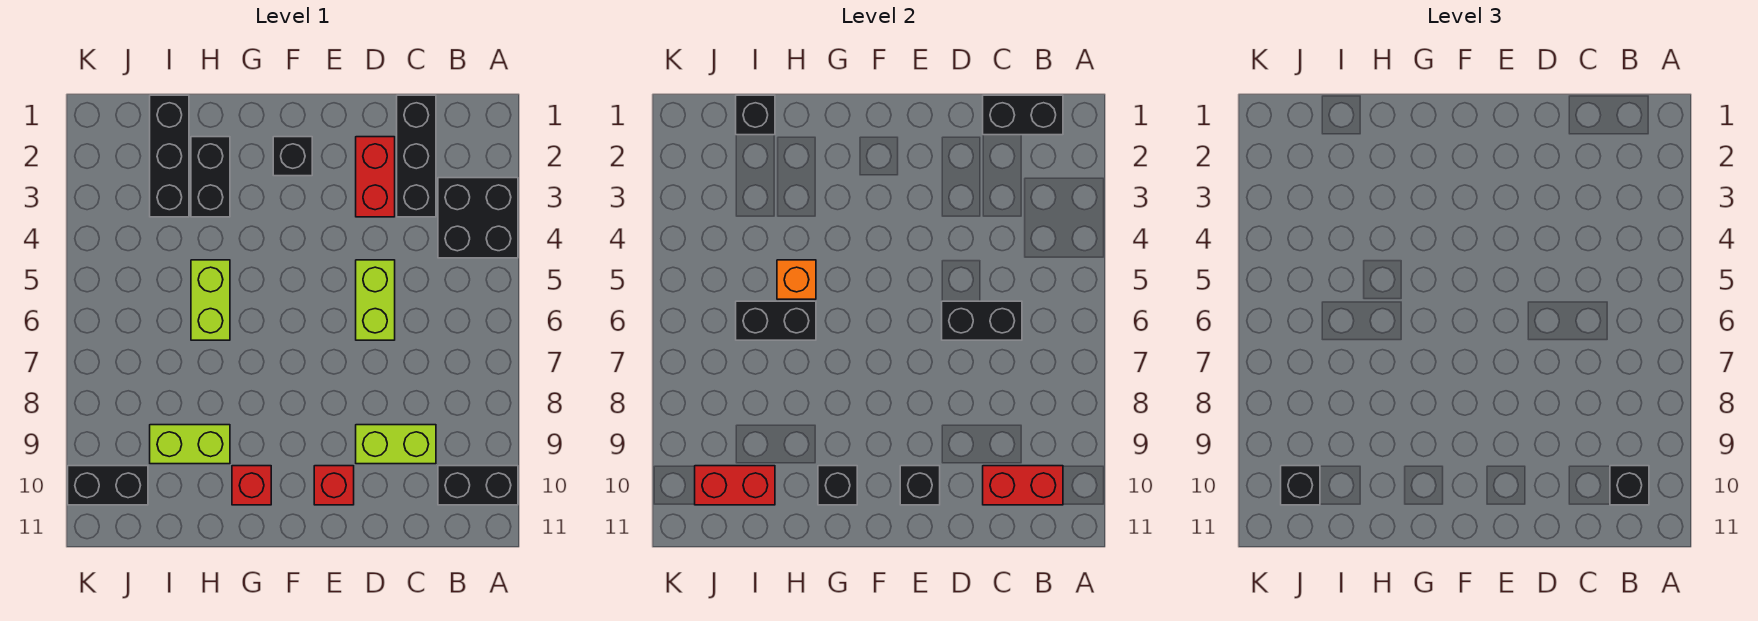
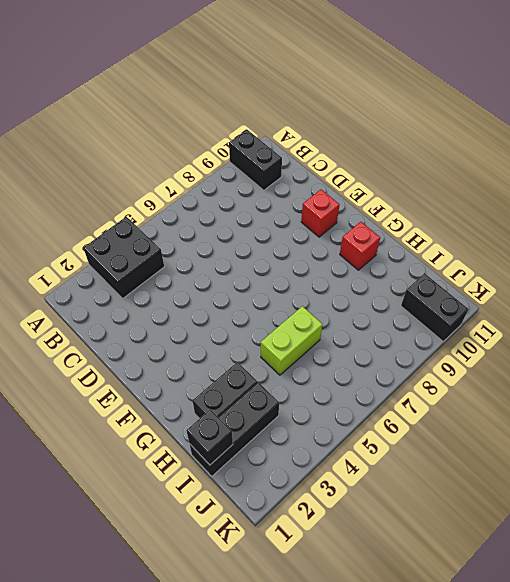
none -> black 1x3 brick [397,95,436,217]
none -> lime 1x2 brick [356,425,436,464]
none -> red 1x2 brick [356,137,395,217]

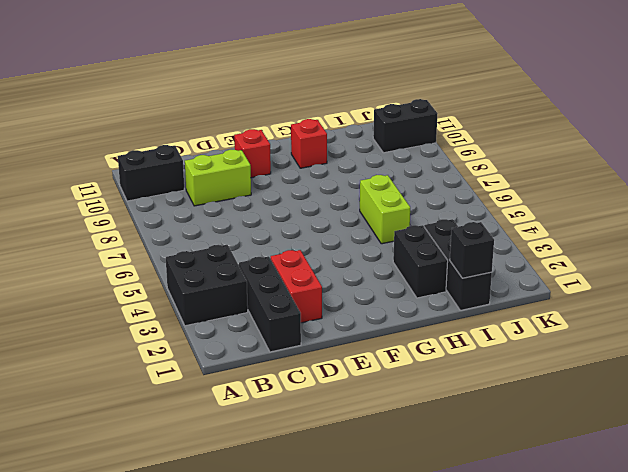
none -> lime 1x2 brick [356,260,395,340]
none -> black 1x1 brick [273,137,312,176]
none -> lime 1x2 brick [150,425,230,464]

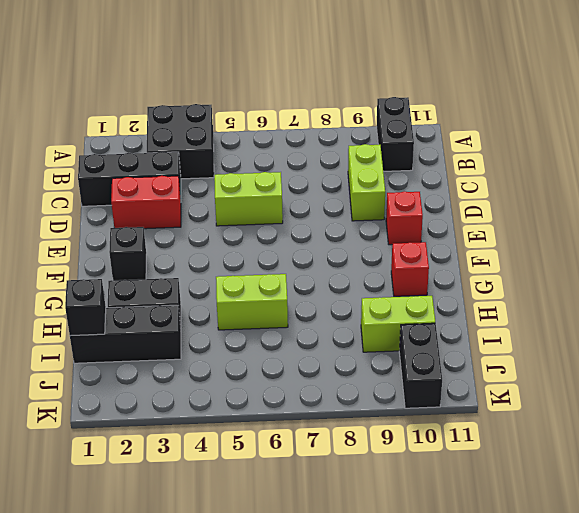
lime 1x2 brick [361,296,435,352] -> lime 1x2 brick turned to [150,425,230,464]
none -> black 1x2 brick [983,95,1063,135]
none -> red 1x2 brick [983,466,1063,505]
none -> black 1x2 brick [942,301,1022,340]

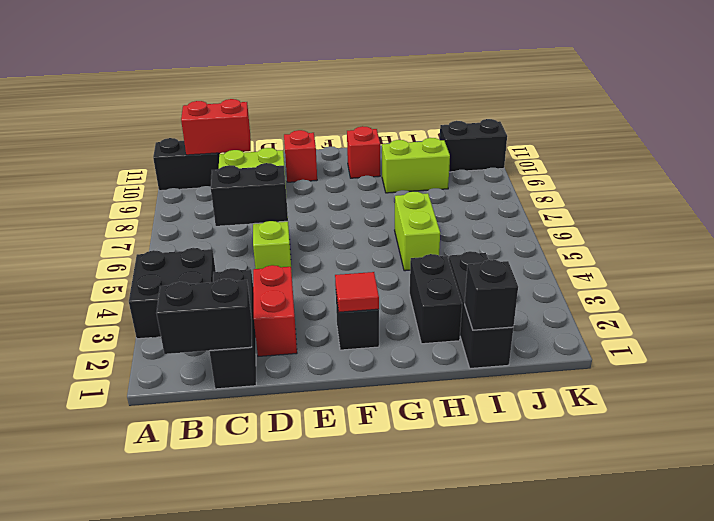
red 1x1 tile [335,272,379,312] -> none
none -> black 1x1 brick [900,466,940,505]
none -> black 1x1 brick [818,466,857,505]
none -> orange 1x1 brick [777,260,816,299]

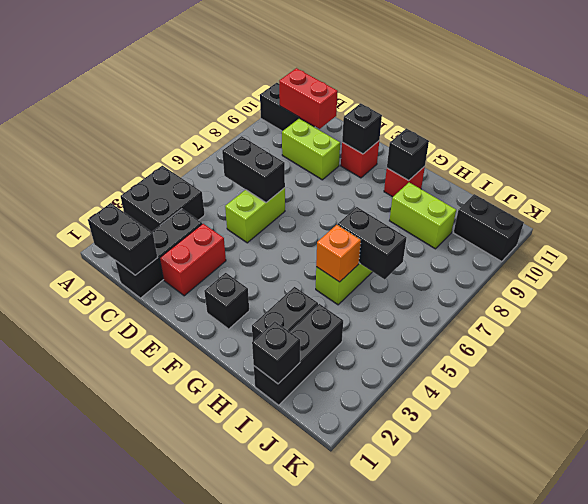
none -> red 1x2 brick [695,466,775,505]
none -> black 1x1 brick [1610,466,1649,505]
none -> black 1x1 brick [1281,466,1320,505]

